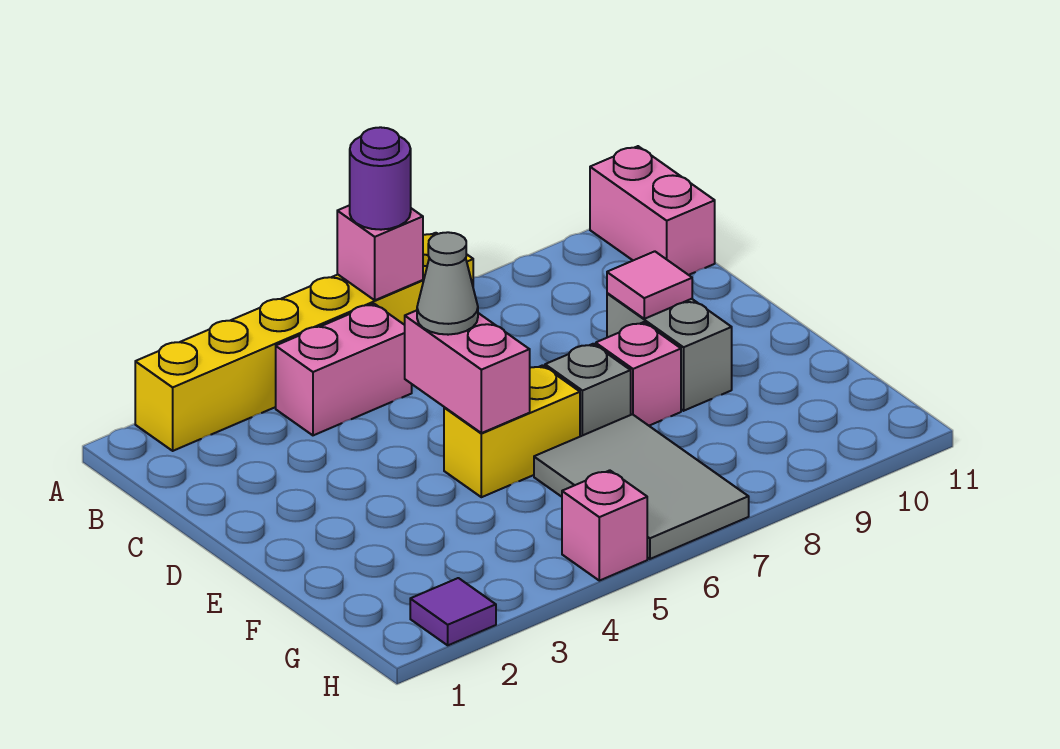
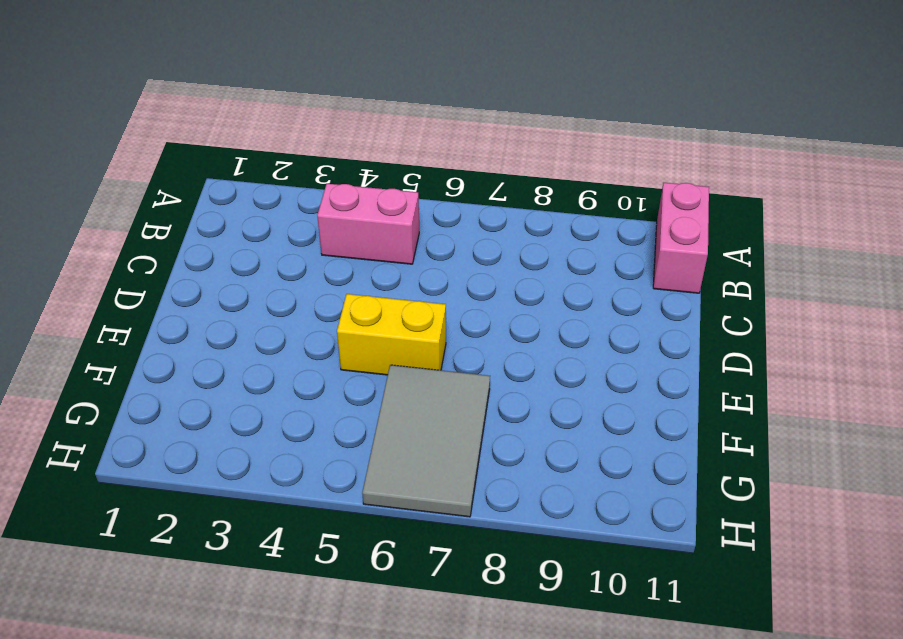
none -> yellow 1x6 brick [135,233,473,451]
none -> grey 1x2 brick [607,293,732,411]
none -> grey 1x1 brick [545,344,631,436]

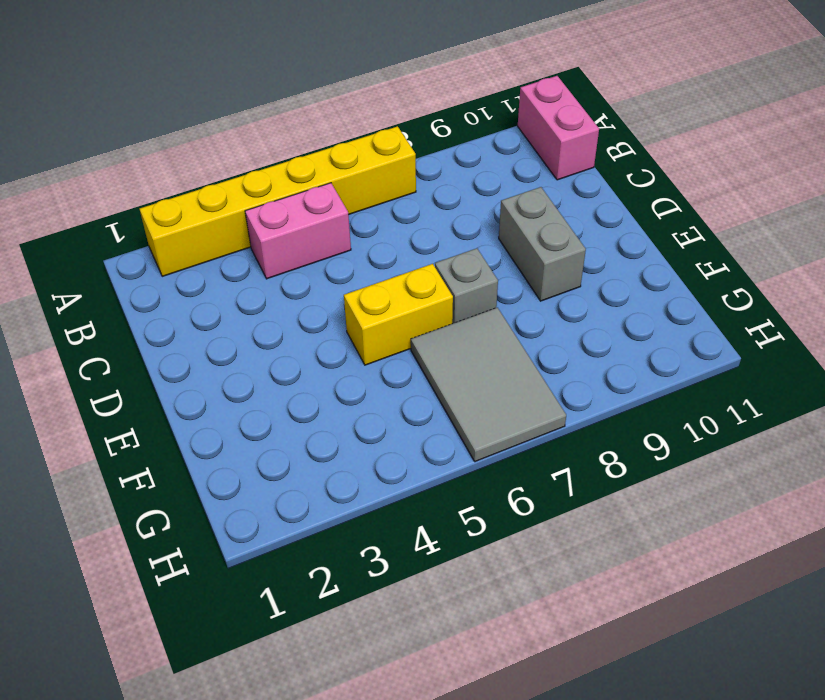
none -> pink 1x1 brick [596,322,681,426]
none -> purple 1x1 tile [410,578,496,645]
none -> pink 1x1 brick [562,470,647,581]

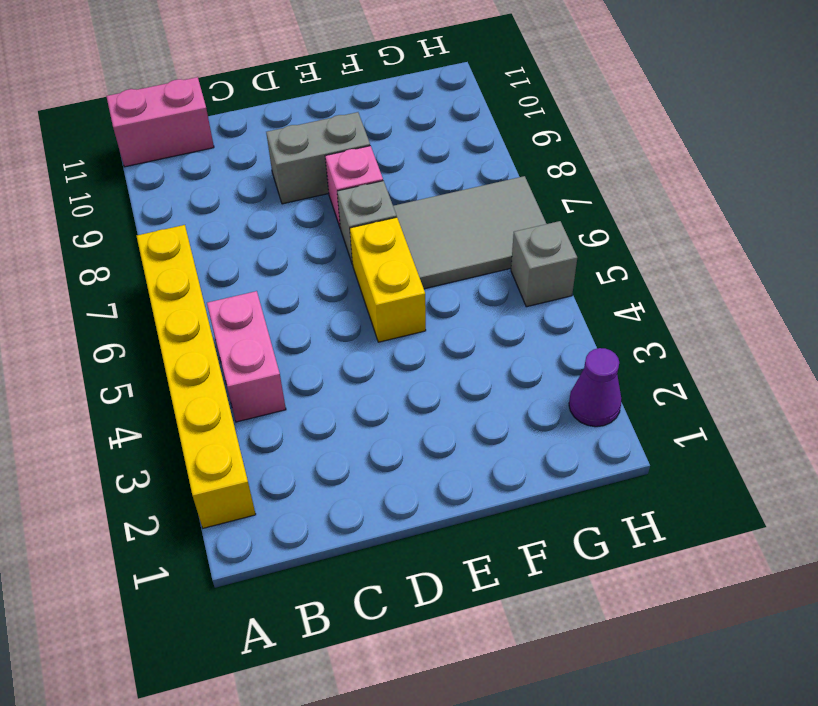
purple 1x1 cone [569,348,622,427] -> purple 1x1 tile [410,578,496,645]
grey 1x1 brick [511,221,577,307] -> pink 1x1 brick [562,470,647,581]
none -> pink 1x1 brick [337,205,423,300]
none -> pink 1x2 brick [405,310,530,433]
none -> pink 1x1 tile [607,251,692,319]

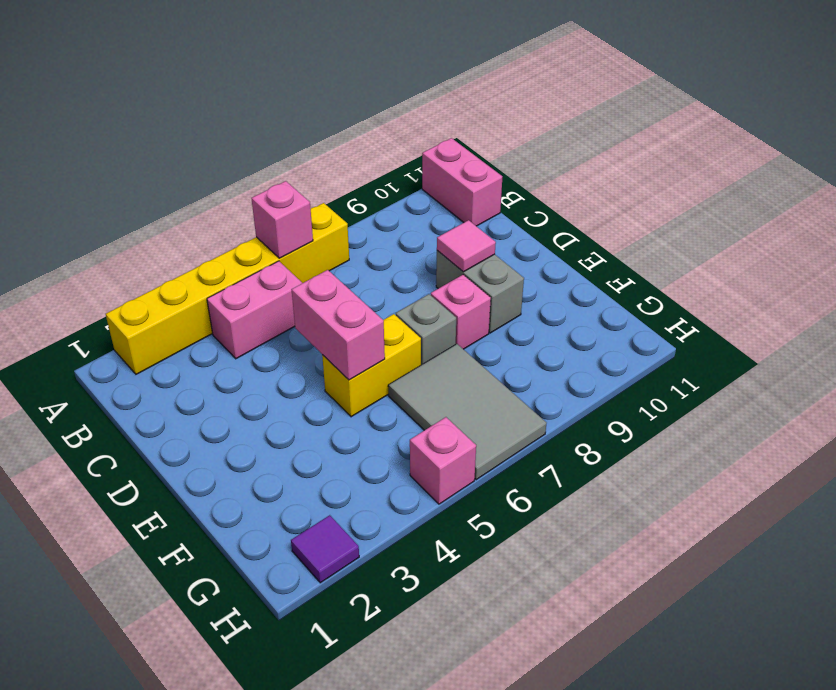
none -> purple 1x1 round brick [350,127,411,230]
none -> grey 1x1 cone [417,232,478,335]

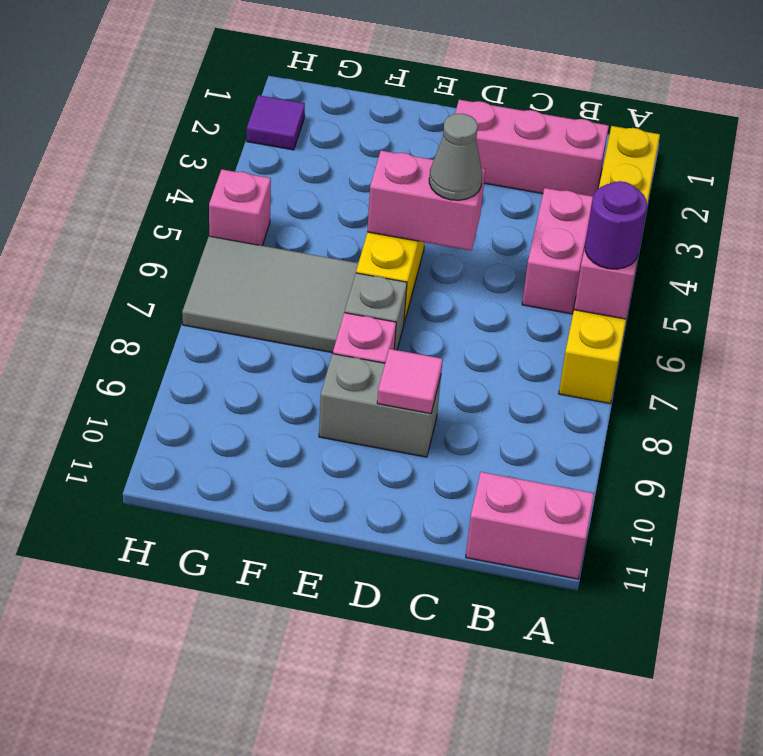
pink 1x3 brick [455,100,609,196] -> none

